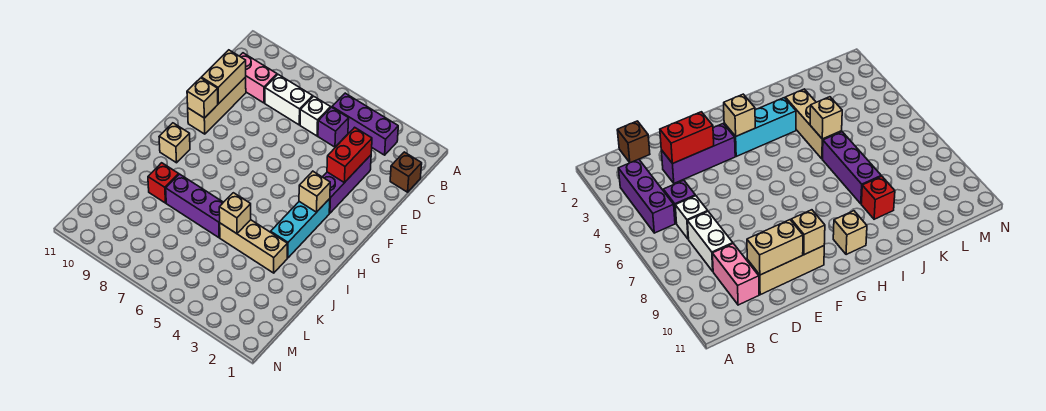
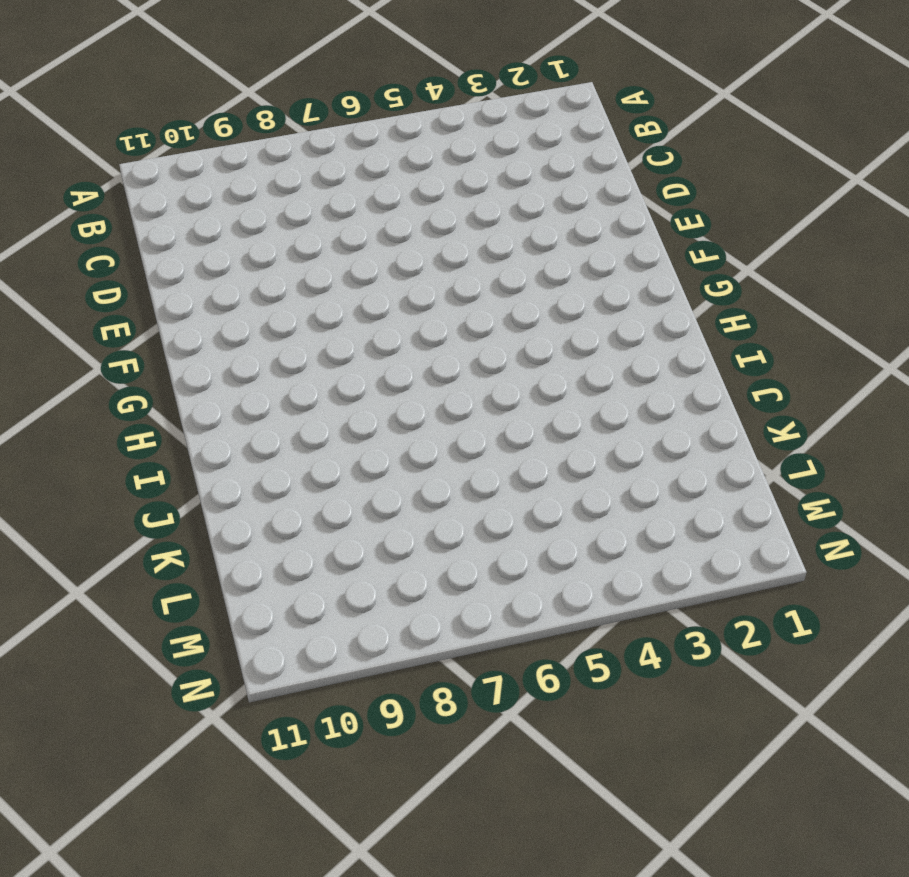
none -> purple 1x3 brick [332,93,398,155]
none -> brown 1x1 brick [390,152,422,192]
none -> purple 1x1 brick [318,107,349,147]

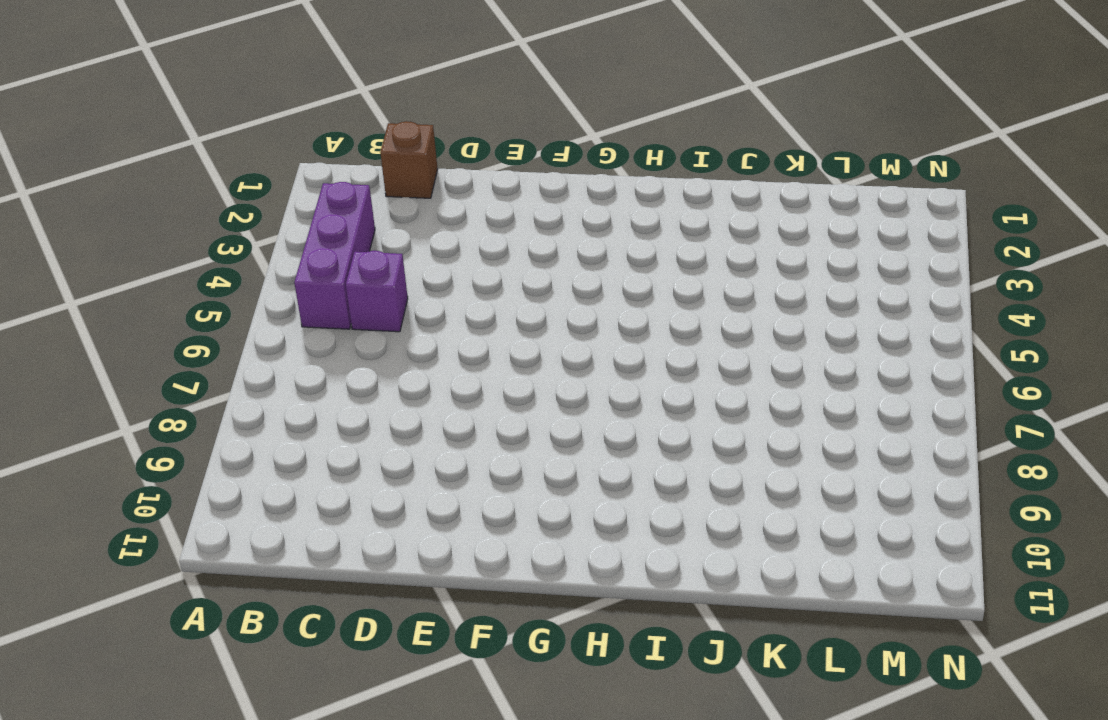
none -> white 1x1 brick [300,96,331,136]
none -> white 1x2 brick [265,75,313,125]
none -> pink 1x2 brick [240,53,277,103]

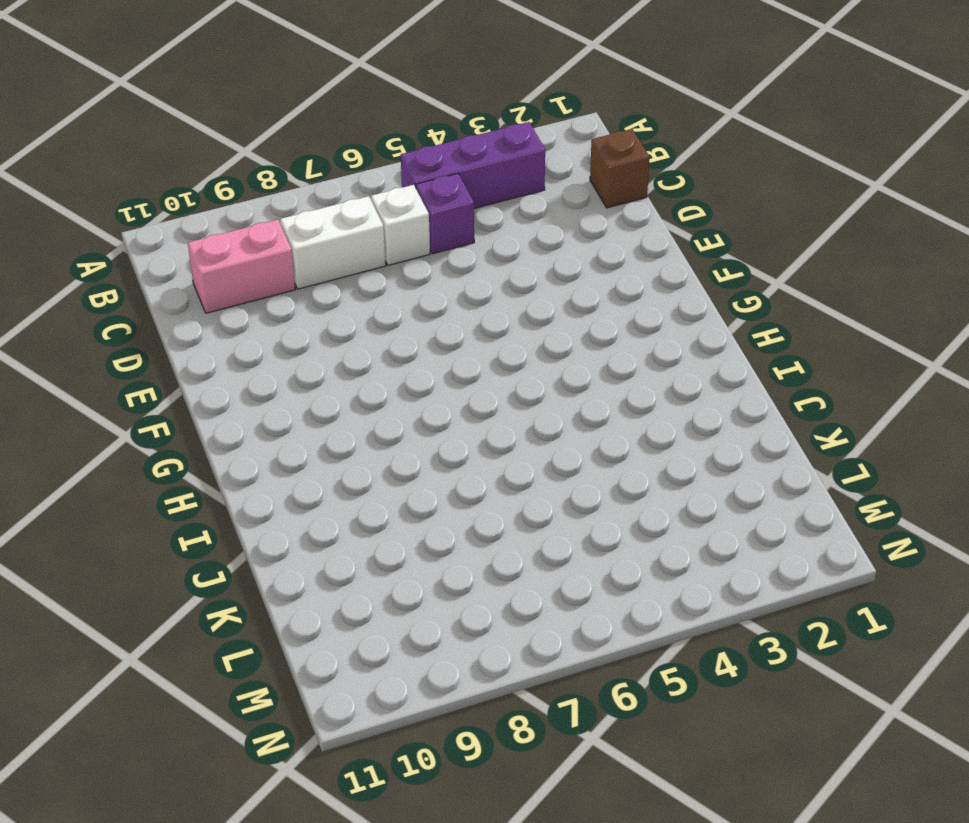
none -> purple 1x3 brick [323,155,371,213]
none -> tan 1x3 brick [188,77,246,134]
none -> cyan 1x3 brick [271,199,330,258]

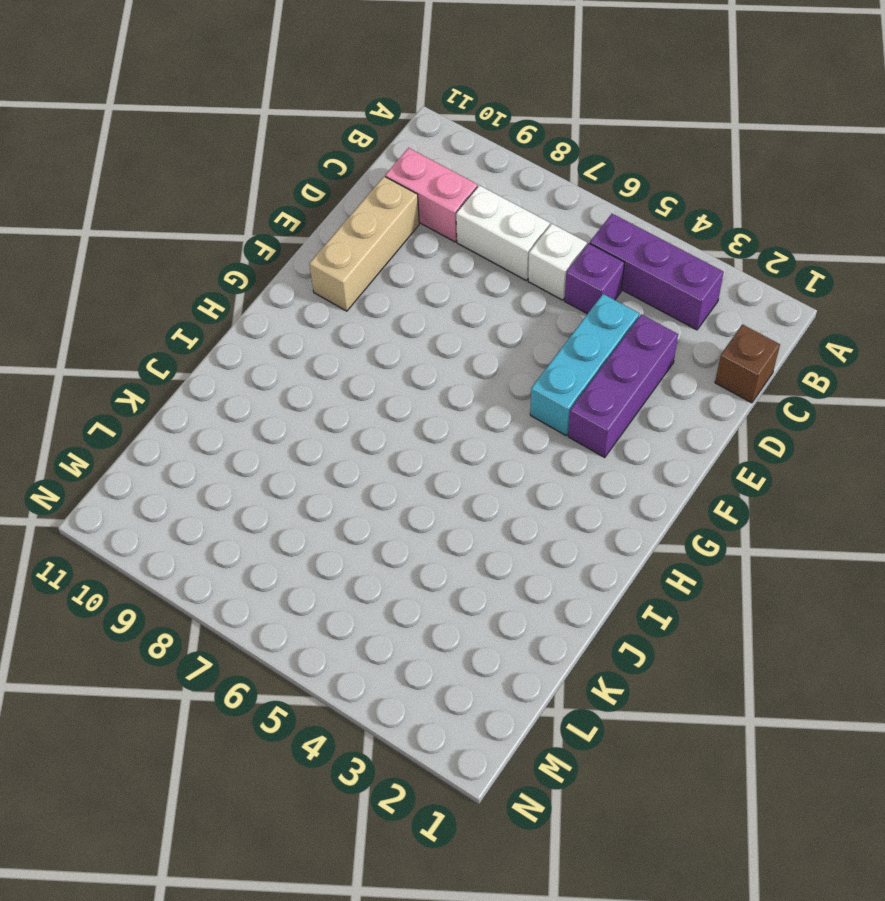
cyan 1x3 brick [530,294,639,435] -> cyan 1x3 brick moved to [271,199,330,258]
none -> tan 1x1 brick [159,123,190,163]
none -> tan 1x3 brick [220,220,287,273]
none -> purple 1x3 brick [166,174,223,238]

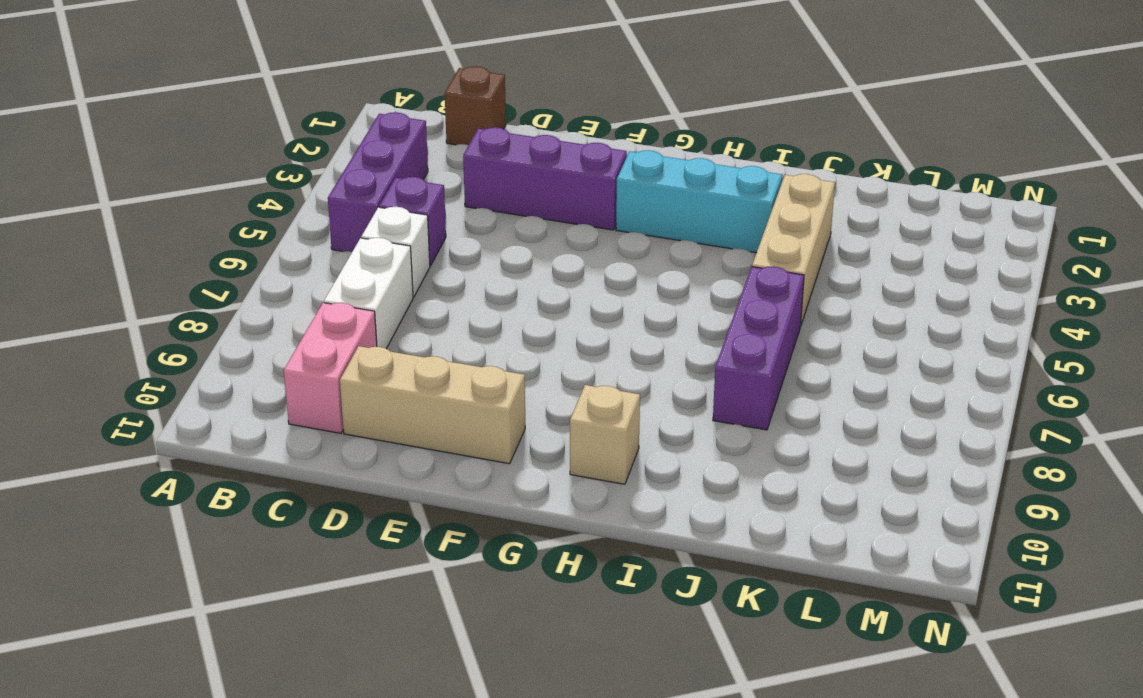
none -> red 1x1 brick [148,163,179,203]
none -> red 1x2 brick [327,127,372,183]
none -> tan 1x2 brick [201,50,246,104]

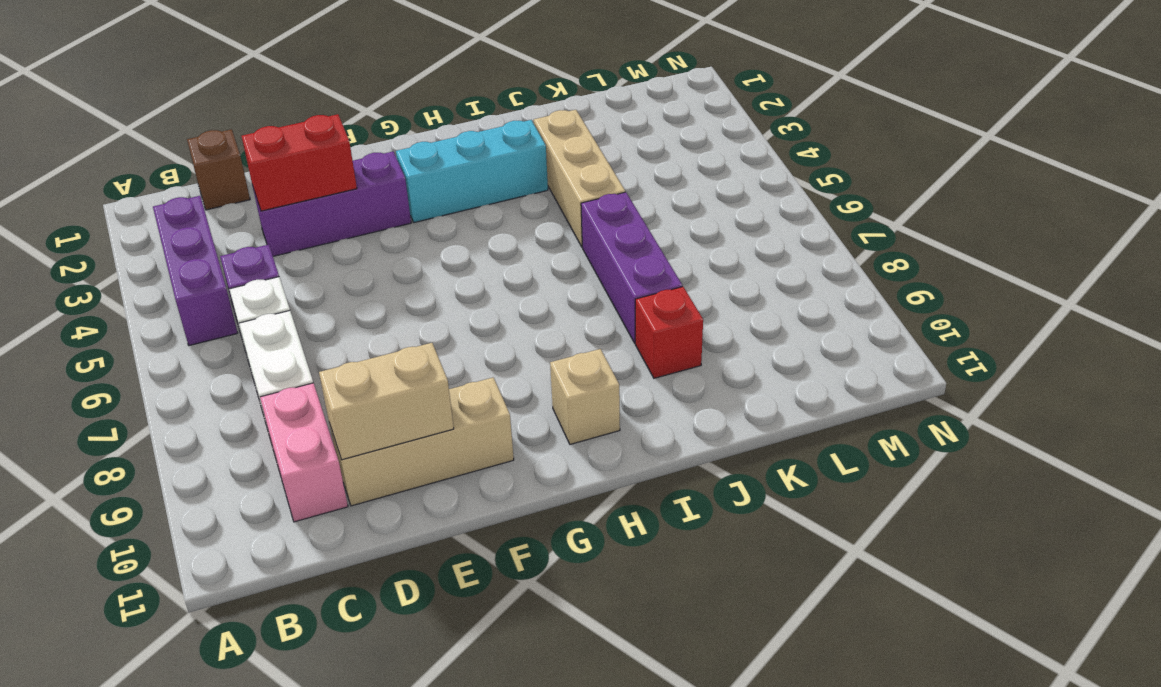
none -> tan 1x1 brick [187,78,218,118]
none -> tan 1x1 brick [299,171,330,212]
none -> tan 1x1 brick [219,193,251,234]

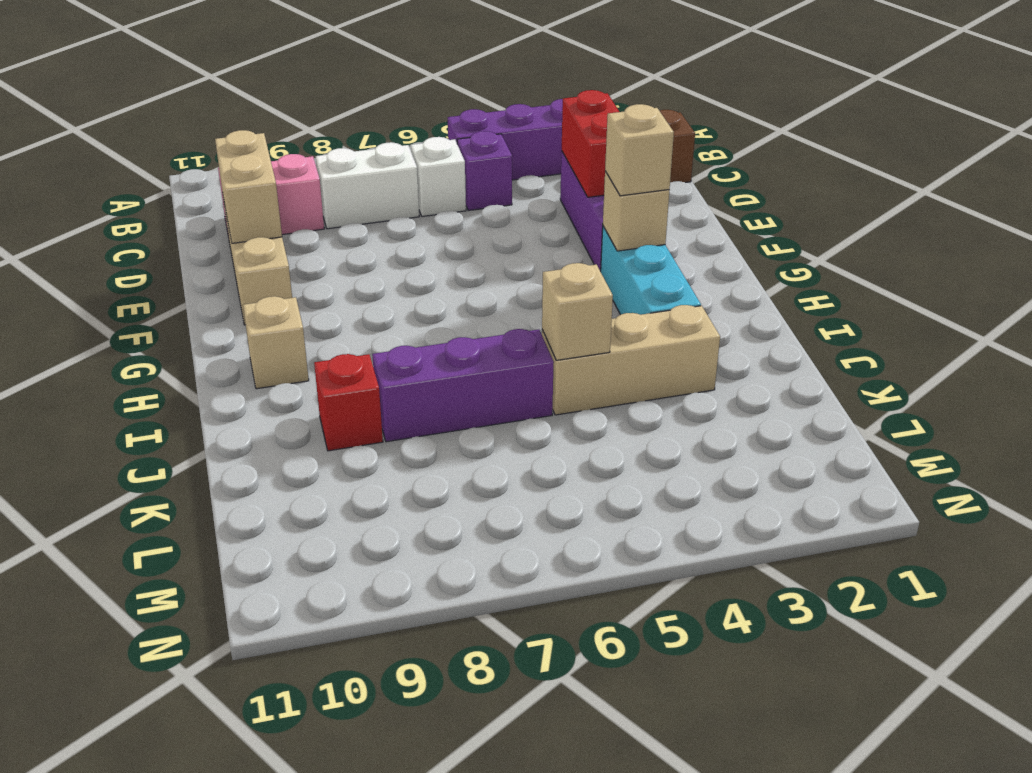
tan 1x1 brick [605,104,674,196] -> tan 1x1 brick moved to [187,78,218,118]

